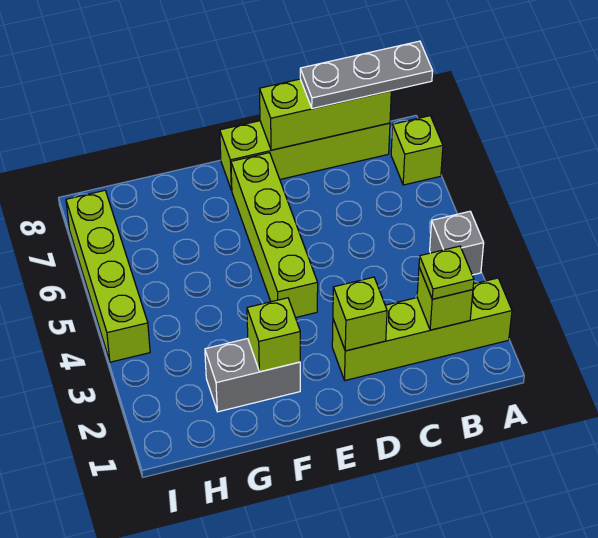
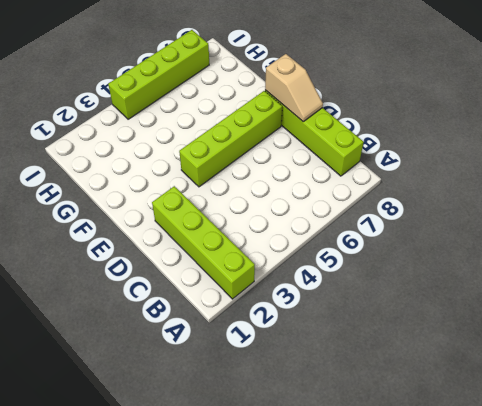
tan 1x2 slope [265,54,323,121] -> lime 1x3 brick [260,79,391,150]
none -> grey 1x1 brick [430,211,484,275]
none -> lime 1x1 brick [391,116,443,185]
none -> grey 1x2 brick [205,339,300,412]

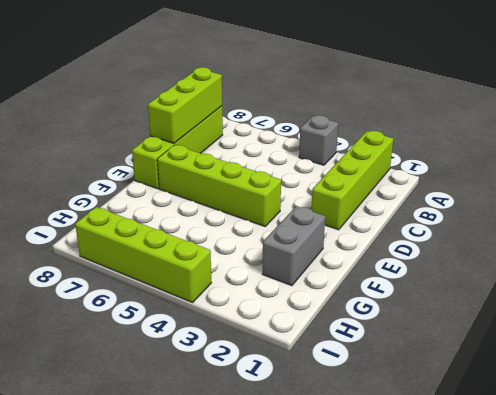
none -> lime 1x1 brick [391,116,443,185]
none -> lime 1x1 brick [417,267,473,330]
none -> lime 1x1 brick [333,277,387,351]

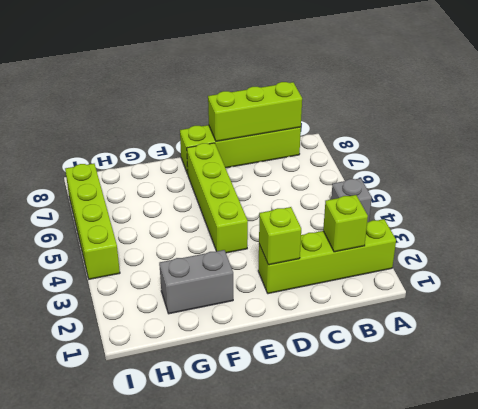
none -> lime 1x1 brick [391,116,443,185]
none -> lime 1x1 brick [247,298,300,372]
none -> grey 1x3 plate [300,41,433,109]

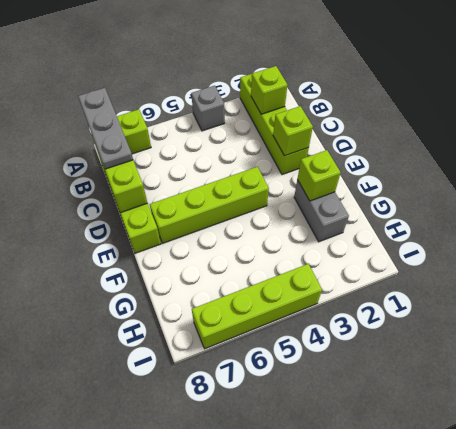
none -> lime 1x1 plate [419,246,474,299]

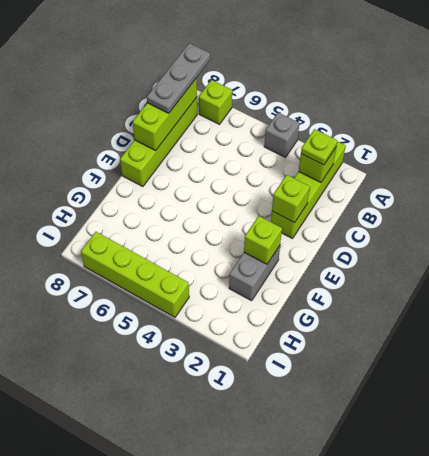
none -> lime 1x4 brick [231,153,318,318]

